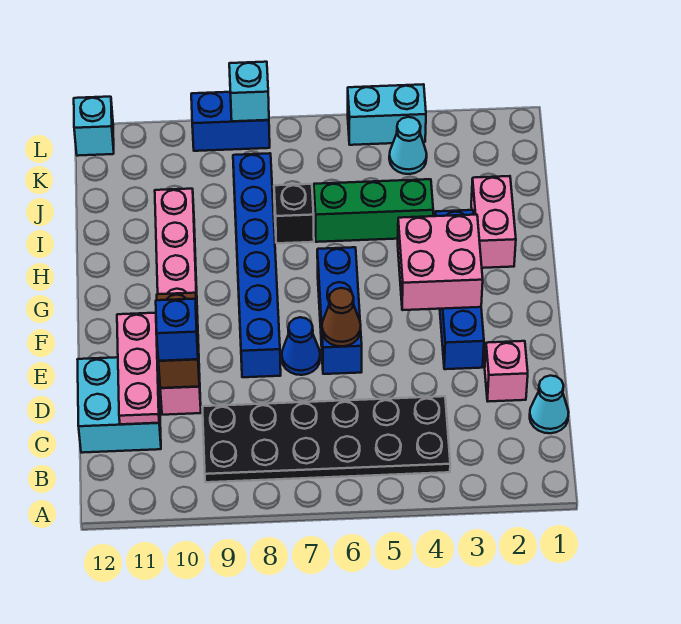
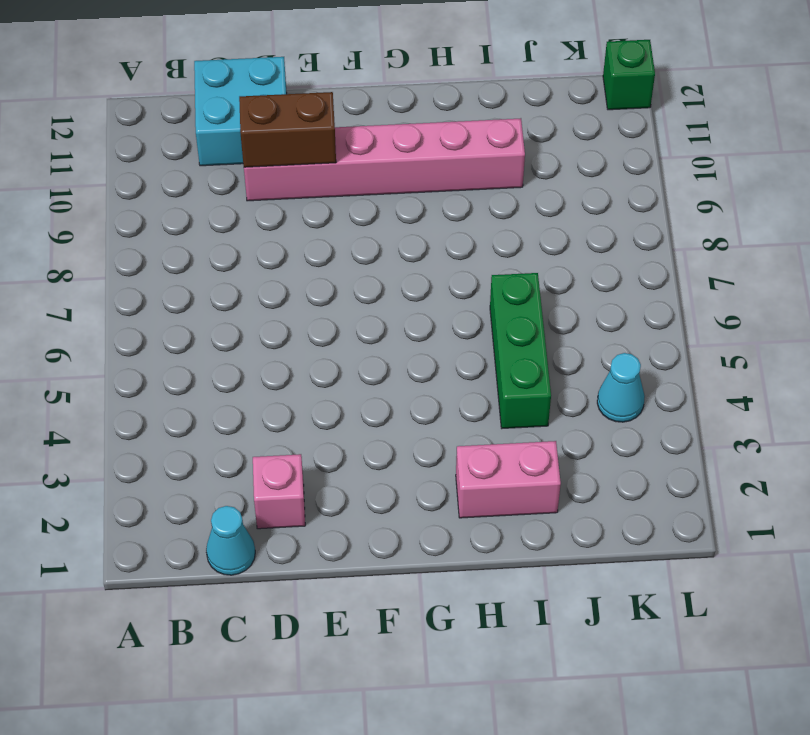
green 1x1 brick [603,40,655,110] -> cyan 1x1 brick [74,97,114,156]
none -> black 2x6 plate [202,396,450,482]
none -> blue 1x4 brick [435,210,484,369]
none -> blue 1x3 brick [317,247,362,374]

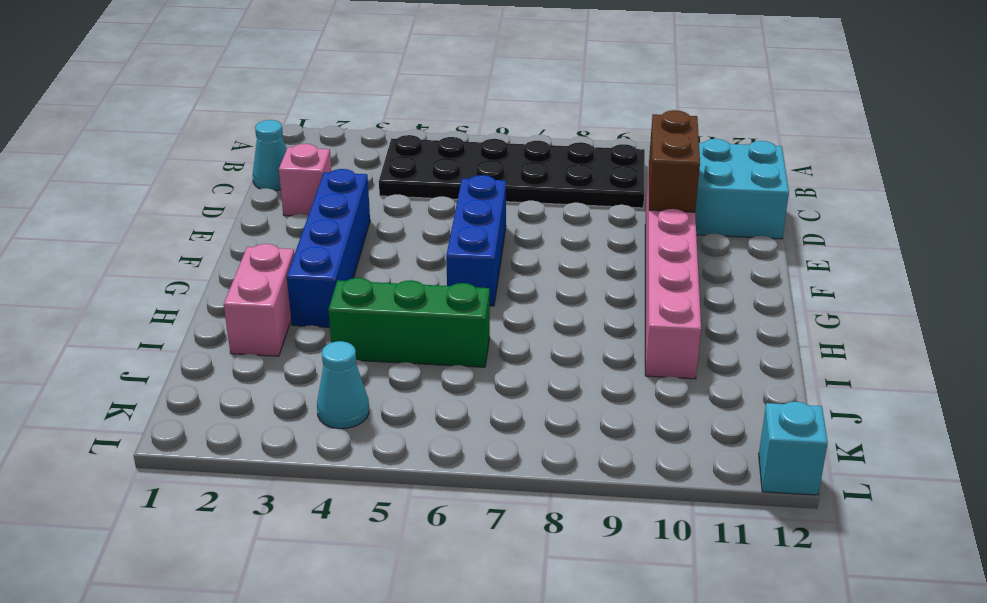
none -> blue 1x1 cone [282,317,320,375]
none -> blue 1x6 brick [233,153,281,377]
none -> black 1x1 brick [274,184,314,243]

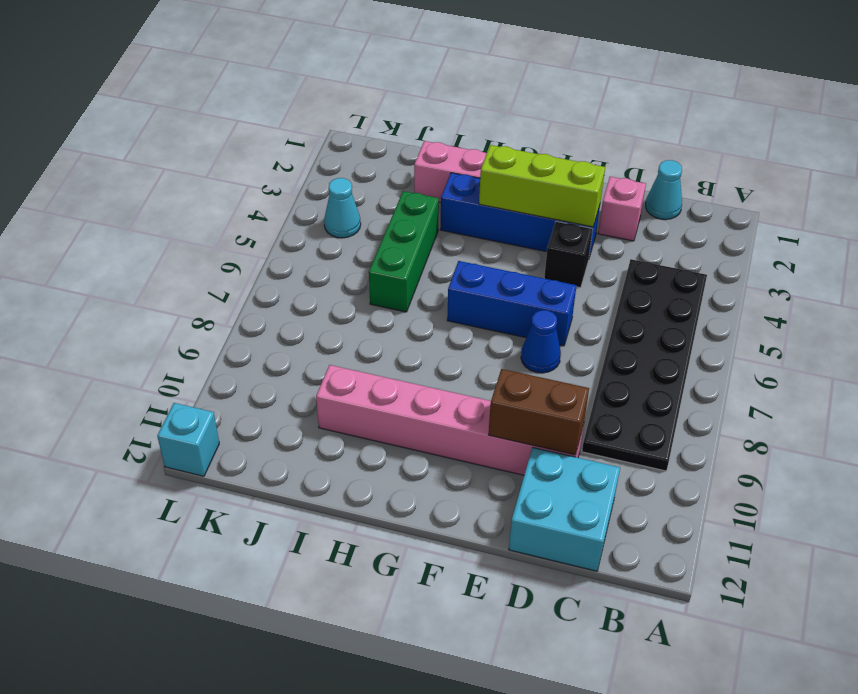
lime 1x3 brick [479,145,605,227] -> pink 2x2 brick [398,215,483,310]
black 1x1 brick [544,221,593,288] -> black 1x1 brick moved to [274,184,314,243]
none -> blue 1x6 brick [233,153,281,377]
none -> cyan 1x2 brick [348,84,426,145]
none -> blue 1x2 brick [191,92,270,151]

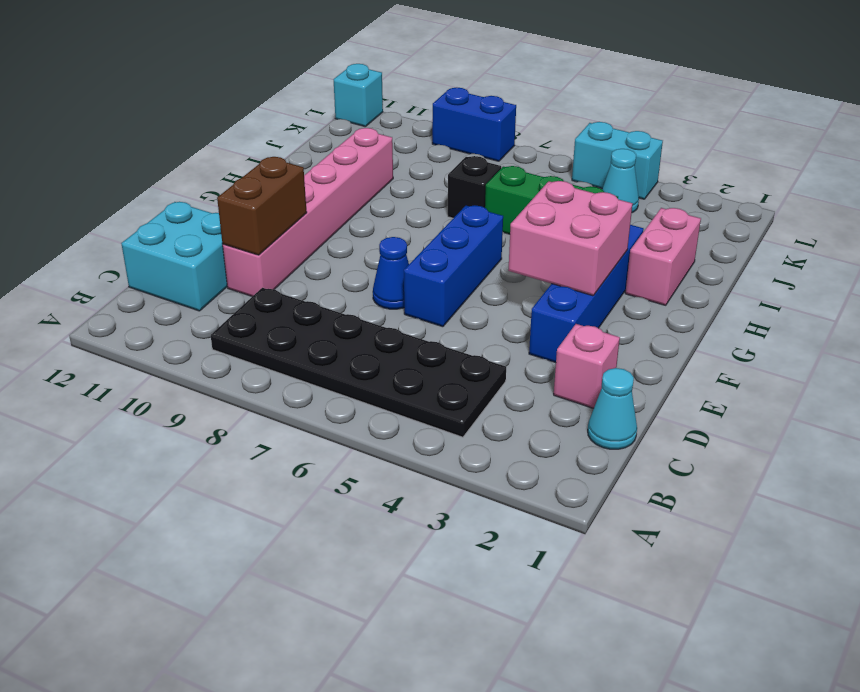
none -> blue 1x6 brick [233,153,281,377]
none -> pink 1x3 plate [117,313,159,424]
none -> brown 1x1 cone [322,288,361,346]

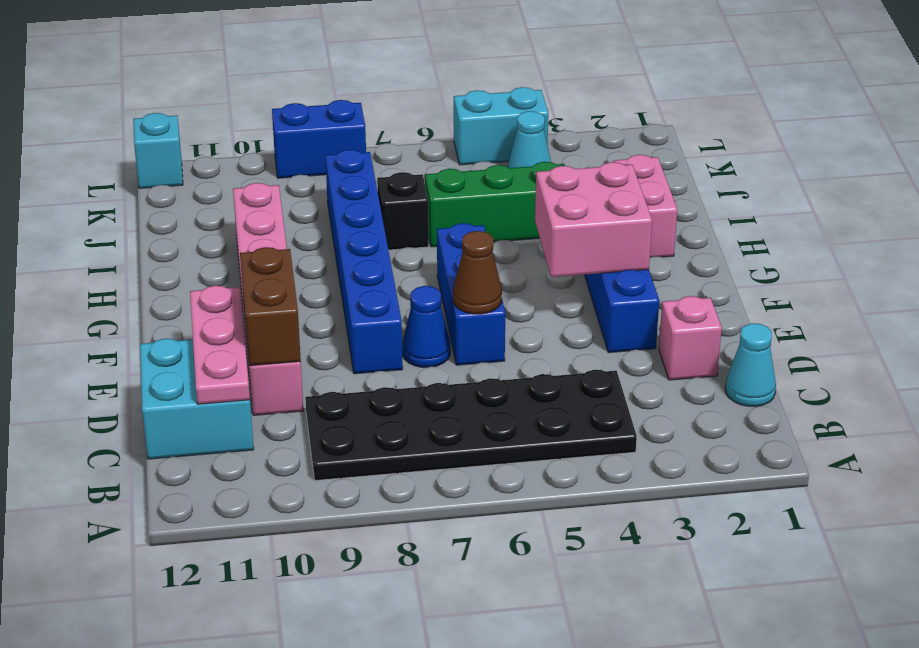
none -> cyan 1x1 brick [229,62,269,121]
none -> blue 1x1 brick [156,299,198,361]

